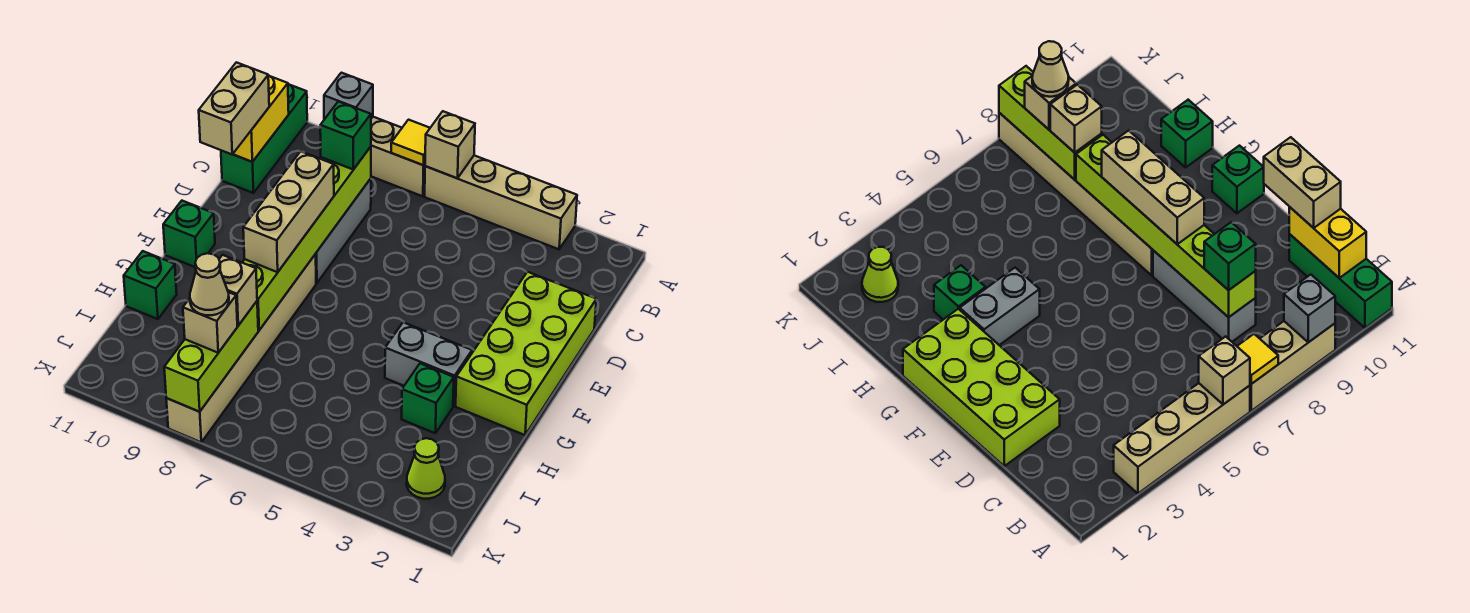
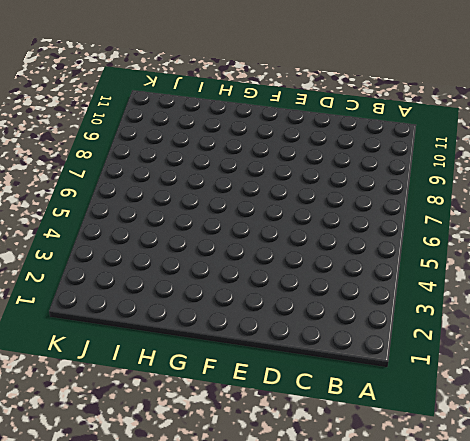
none -> tan 1x4 brick [425,155,577,249]
none -> tan 1x3 brick [371,117,425,196]
none -> green 1x3 brick [221,84,307,193]

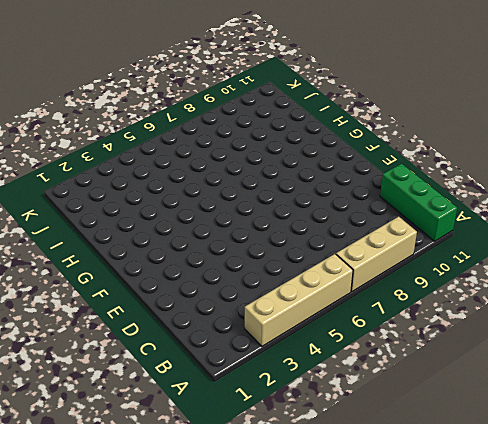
none -> grey 1x3 brick [316,179,371,283]
none -> lime 2x4 brick [456,272,596,435]
none -> tan 1x6 brick [166,254,316,442]

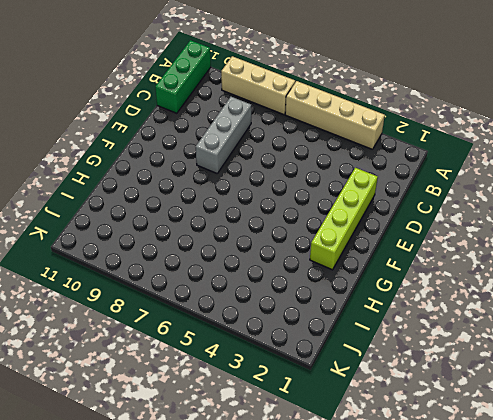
lime 1x4 brick [310,168,378,270] -> lime 2x4 brick [456,272,596,435]
none -> tan 1x6 brick [166,254,316,442]
none -> green 1x1 brick [163,201,215,267]
none -> grey 1x2 brick [385,322,472,406]

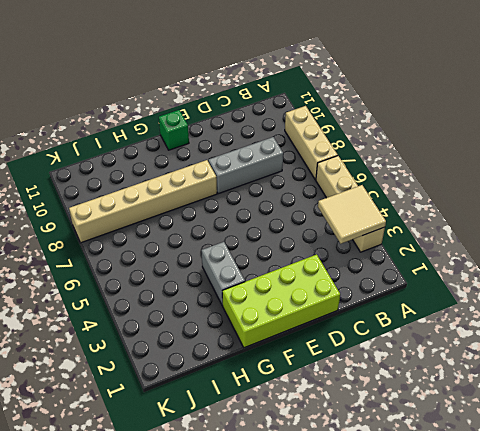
tan 2x2 tile [318,185,386,244] -> none
none -> green 1x3 brick [221,84,307,193]
none -> green 1x1 brick [402,363,454,433]
none -> green 1x1 brick [124,251,177,319]

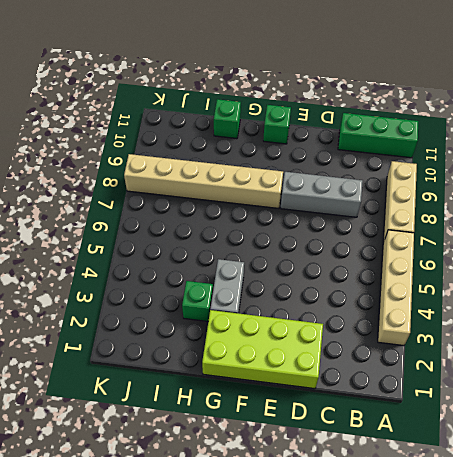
none -> lime 1x1 cone [407,438,445,499]
none -> tan 1x1 brick [425,111,475,178]
none -> yellow 1x1 tile [391,120,430,165]

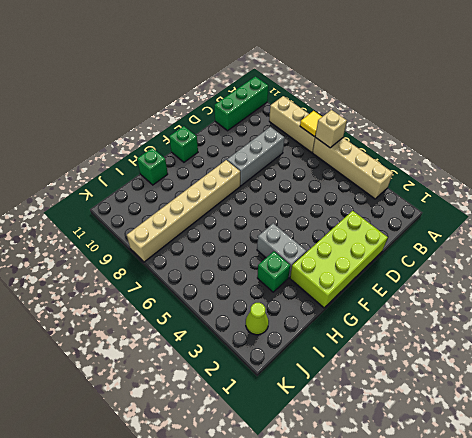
none -> grey 1x1 brick [324,73,373,119]
none -> yellow 1x2 brick [233,75,289,162]
none -> lime 1x6 brick [242,147,371,330]

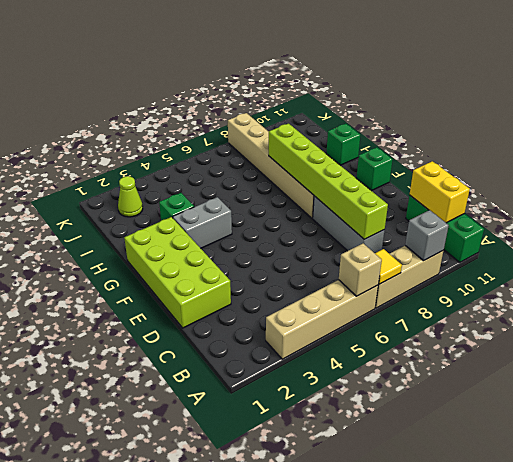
none -> lime 1x3 brick [164,301,258,412]
none -> green 1x1 brick [320,101,371,170]
none -> tan 1x2 brick [199,62,269,154]

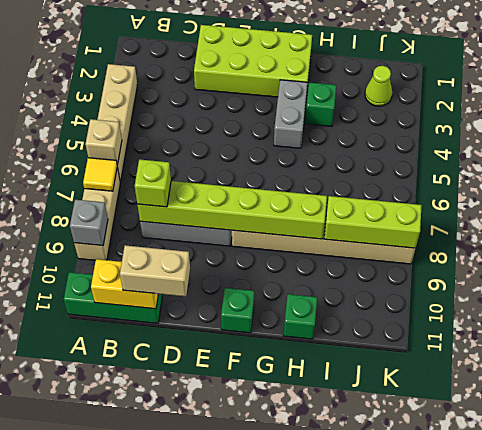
lime 1x1 brick [135,159,171,207] -> green 1x1 brick [320,101,371,170]
none -> tan 1x3 brick [243,151,334,272]
none -> tan 1x1 brick [219,255,257,325]
none -> tan 1x1 brick [183,292,237,353]

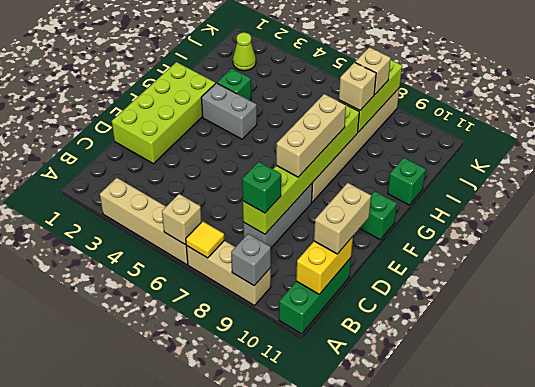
none -> tan 1x1 cone [190,253,229,315]

